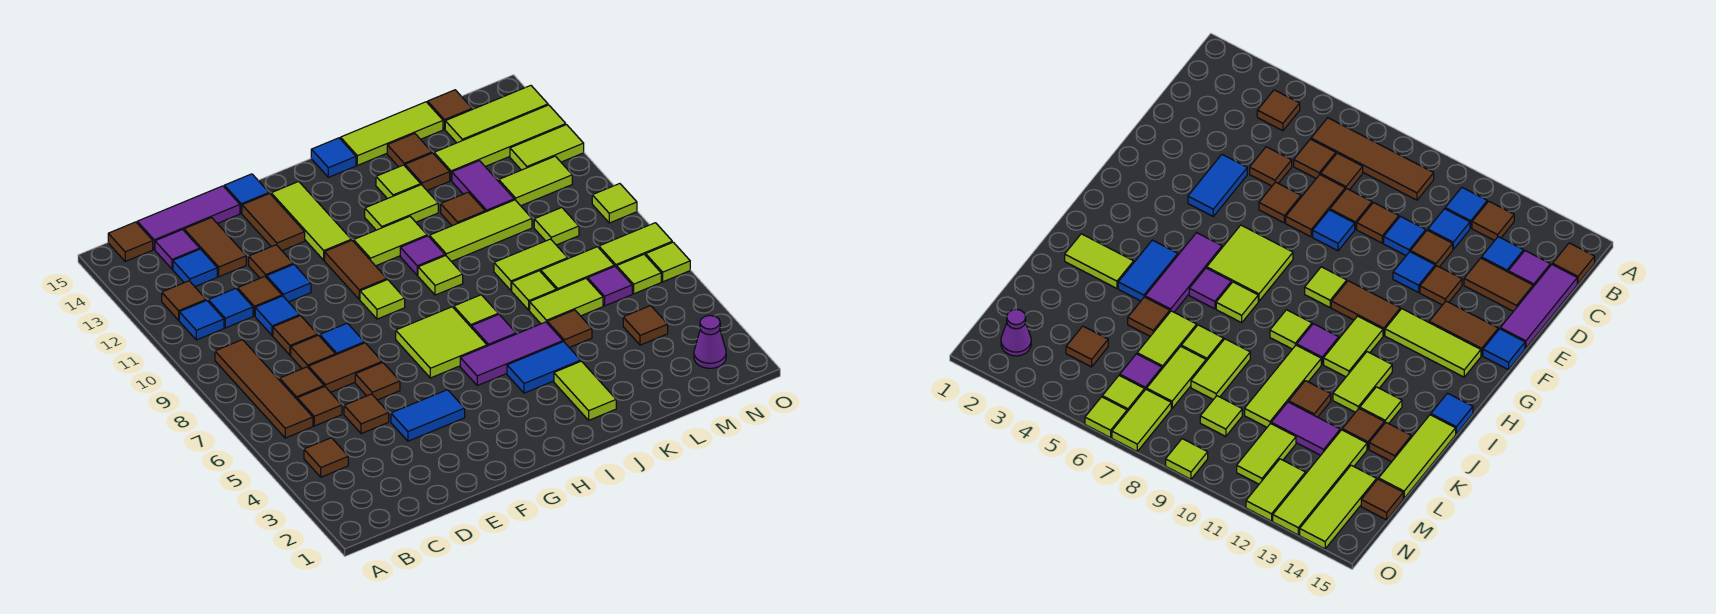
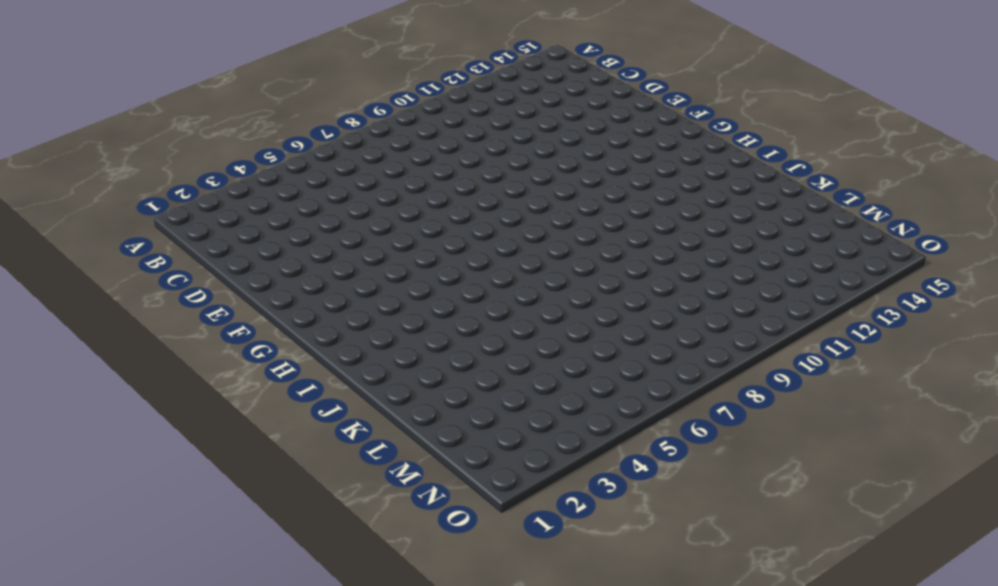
none -> brown 1x1 tile [304,438,348,477]
none -> brown 1x4 tile [215,340,313,438]
none -> blue 1x1 tile [179,301,224,340]
none -> brown 1x1 tile [162,281,206,320]

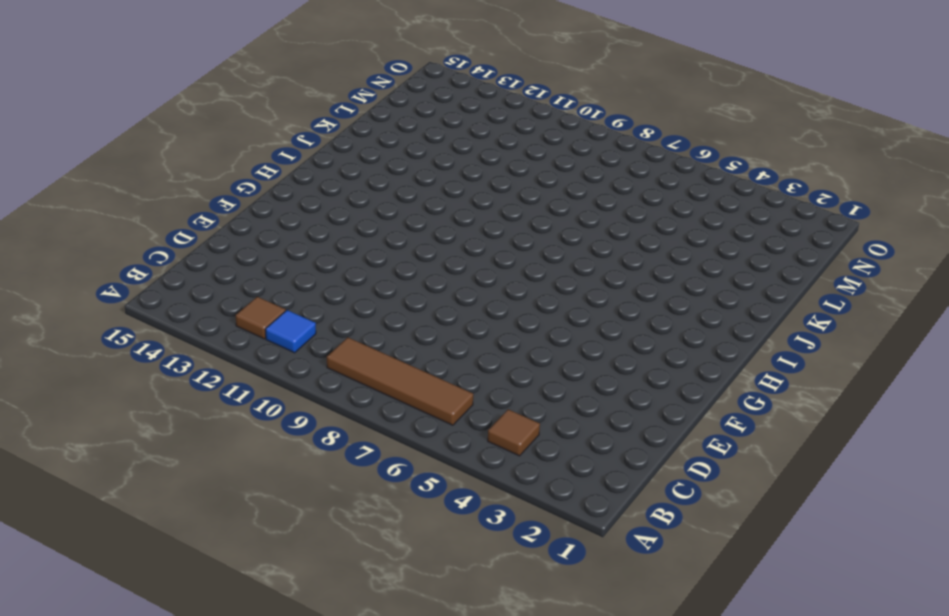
none -> brown 1x1 tile [108,222,153,261]
none -> brown 1x1 tile [297,387,342,426]
none -> brown 1x1 tile [280,367,324,399]
none -> blue 1x1 tile [208,289,253,328]

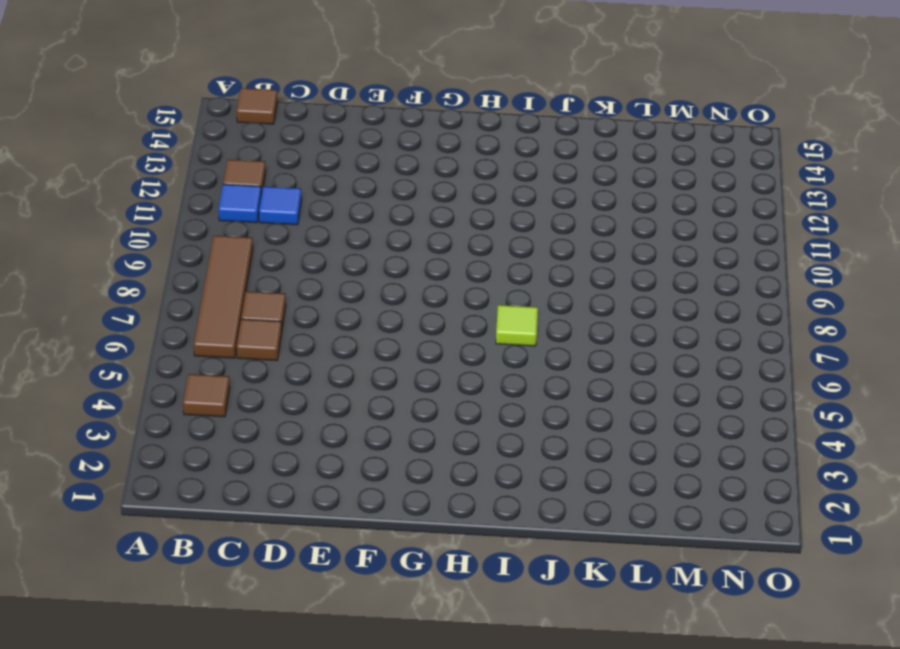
none -> blue 1x1 tile [173,249,217,287]
none -> purple 1x1 tile [155,230,200,269]
none -> purple 1x3 tile [137,186,240,249]
none -> brown 1x1 tile [344,394,389,434]

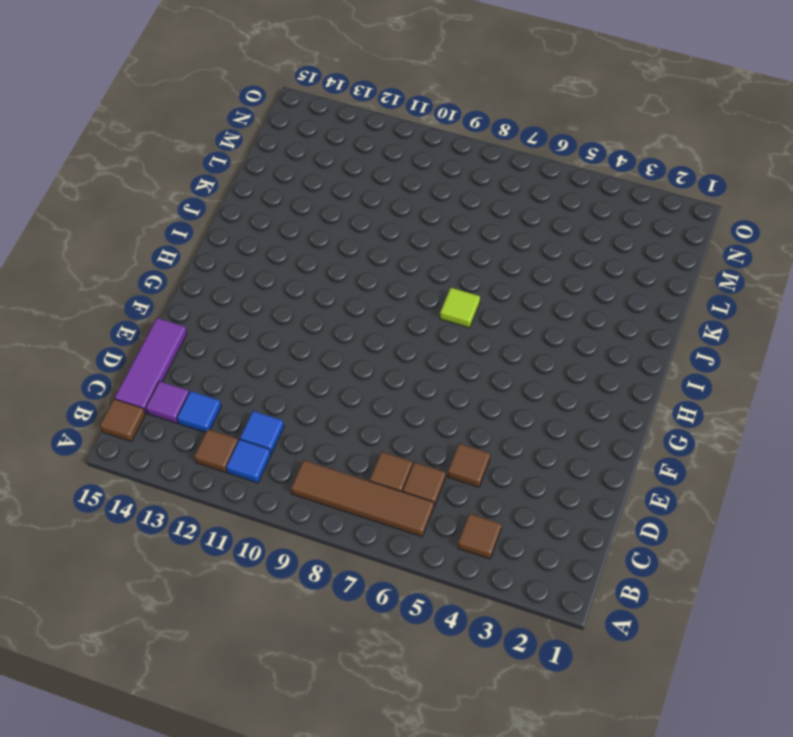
none -> brown 1x2 tile [309,343,382,392]
none -> brown 1x1 tile [291,335,335,369]
none -> brown 1x1 tile [273,316,318,355]
none -> blue 1x1 tile [255,296,300,336]

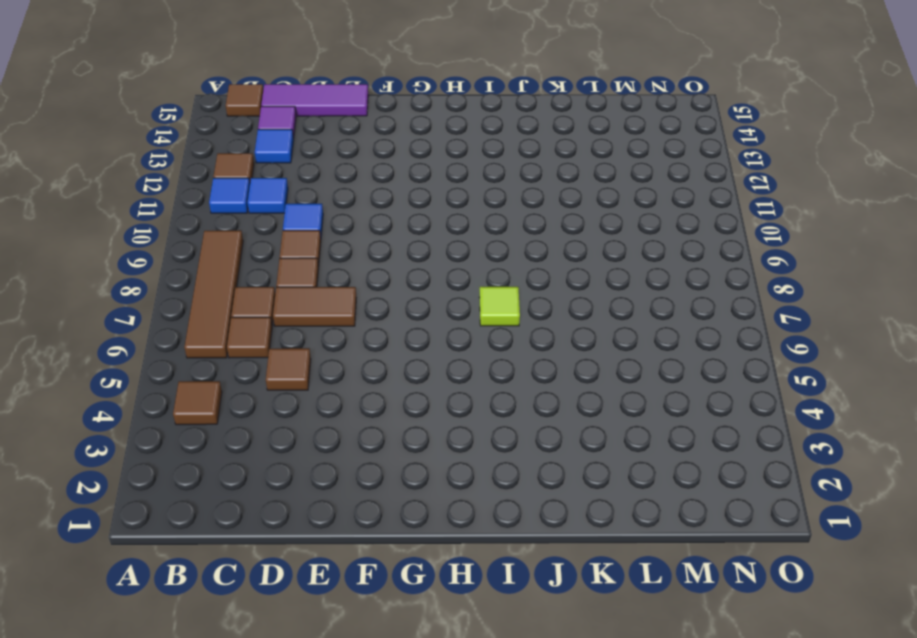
none -> brown 1x1 tile [237,277,282,316]
none -> brown 1x2 tile [184,218,246,277]
none -> blue 1x2 tile [391,390,465,441]
none -> brown 1x1 tile [355,363,400,400]

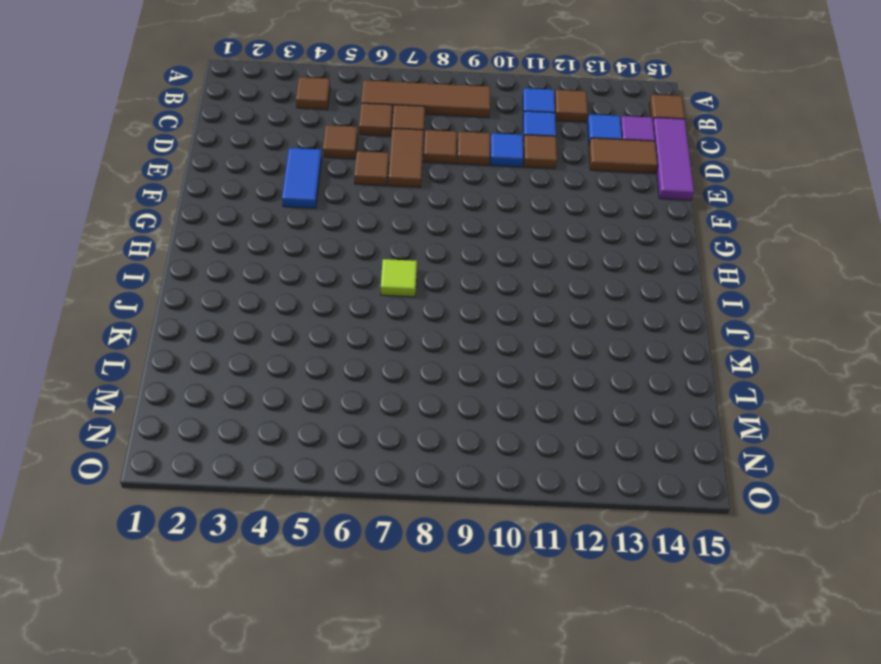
none -> blue 1x1 tile [320,323,364,355]
none -> blue 1x1 tile [266,264,311,302]
none -> brown 1x1 tile [249,245,293,278]
none -> brown 1x2 tile [242,194,305,251]

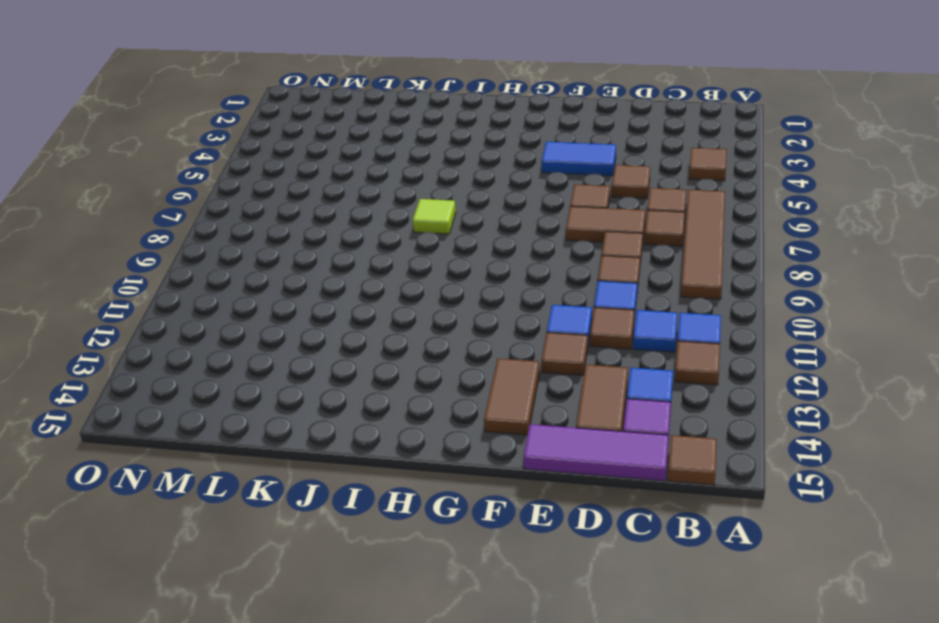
none -> blue 1x1 tile [320,323,364,355]
none -> blue 1x1 tile [224,174,269,213]
none -> lime 2x2 tile [396,307,487,378]
none -> lime 1x1 tile [360,280,405,319]

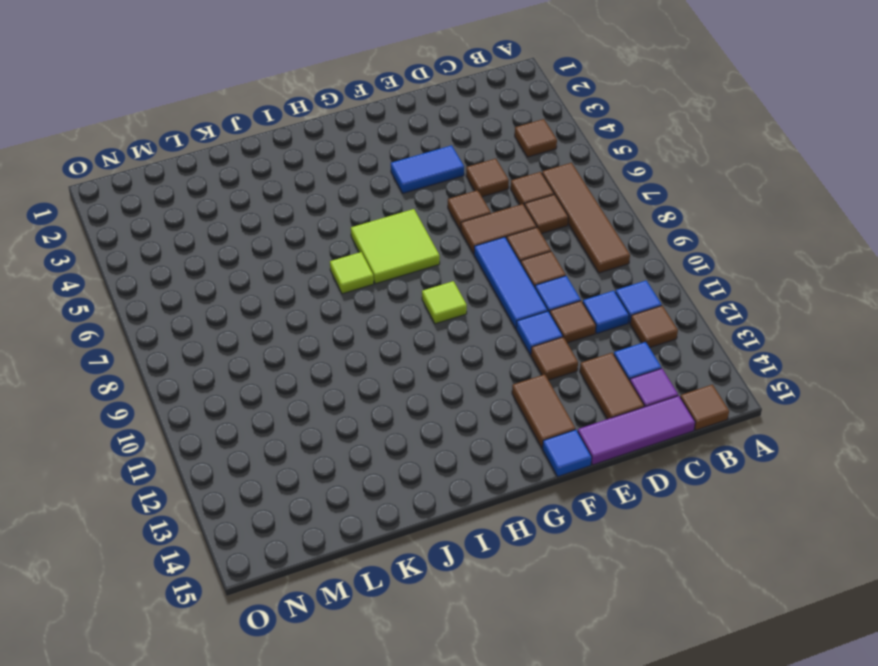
blue 1x3 tile [474,237,548,328] -> blue 1x1 tile [320,323,364,355]
none -> brown 1x2 tile [325,240,387,299]
none -> lime 1x3 tile [271,182,351,260]
none -> purple 1x3 tile [460,322,563,385]
none -> lime 1x2 tile [354,216,427,266]

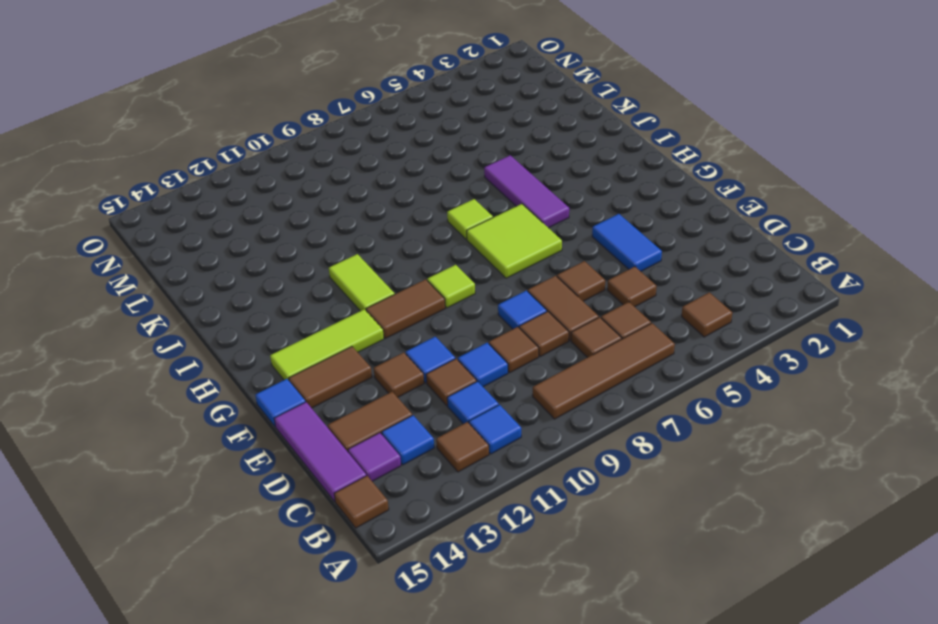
none -> blue 1x2 tile [507,342,581,393]
none -> purple 1x1 tile [471,314,516,346]
none -> lime 1x1 tile [418,256,463,295]
none -> purple 1x1 tile [400,236,445,275]

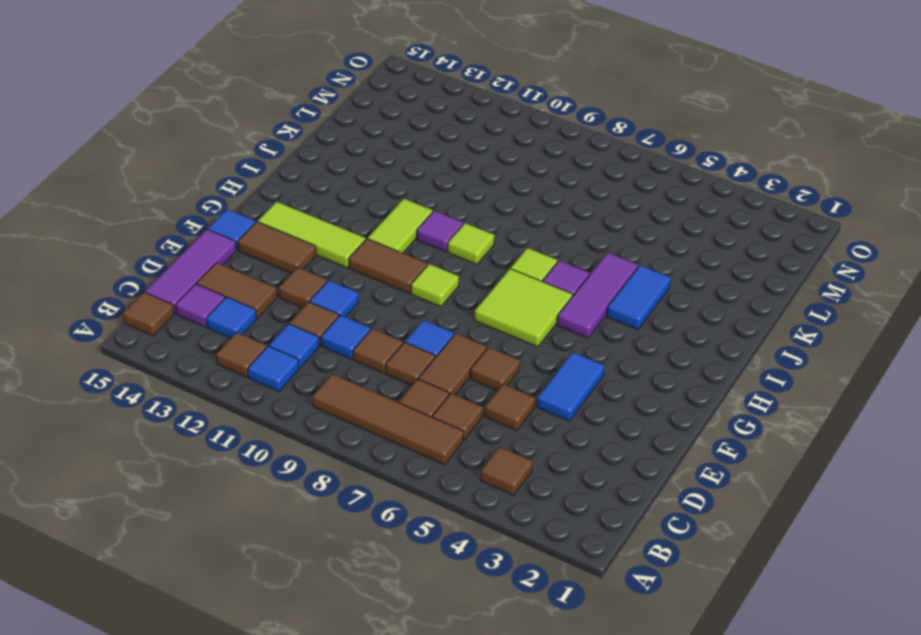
none -> lime 1x2 tile [365,185,438,230]
none -> blue 1x1 tile [311,138,356,177]
none -> lime 1x2 tile [554,361,616,420]
none -> lime 1x3 tile [429,200,532,262]

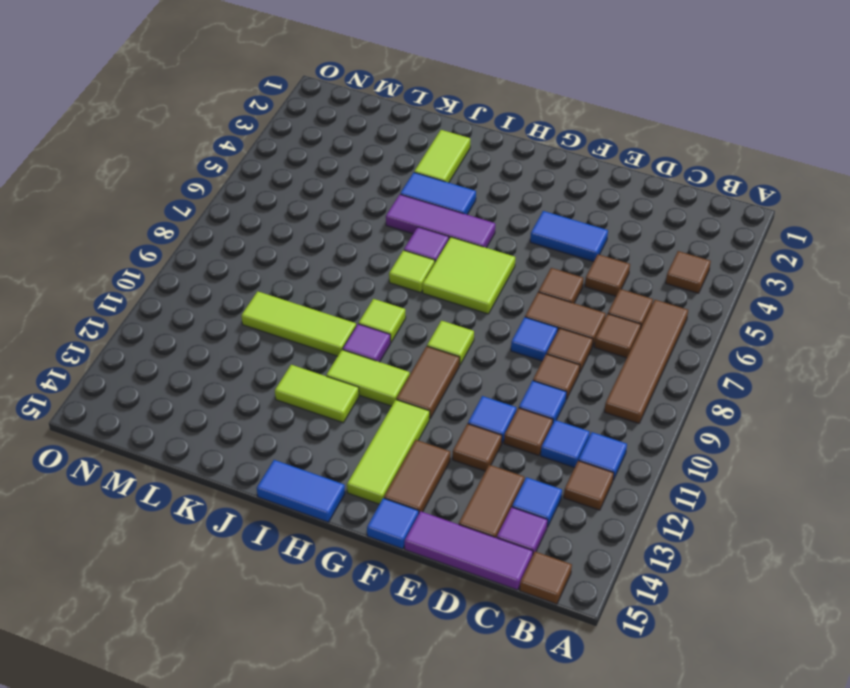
blue 1x2 tile [257,460,345,522] -> blue 1x1 tile [311,138,356,177]
none -> lime 1x1 tile [376,165,421,199]
none -> lime 1x3 tile [341,102,443,165]
none -> brown 1x1 tile [547,310,592,348]
none -> lime 1x2 tile [530,279,603,324]

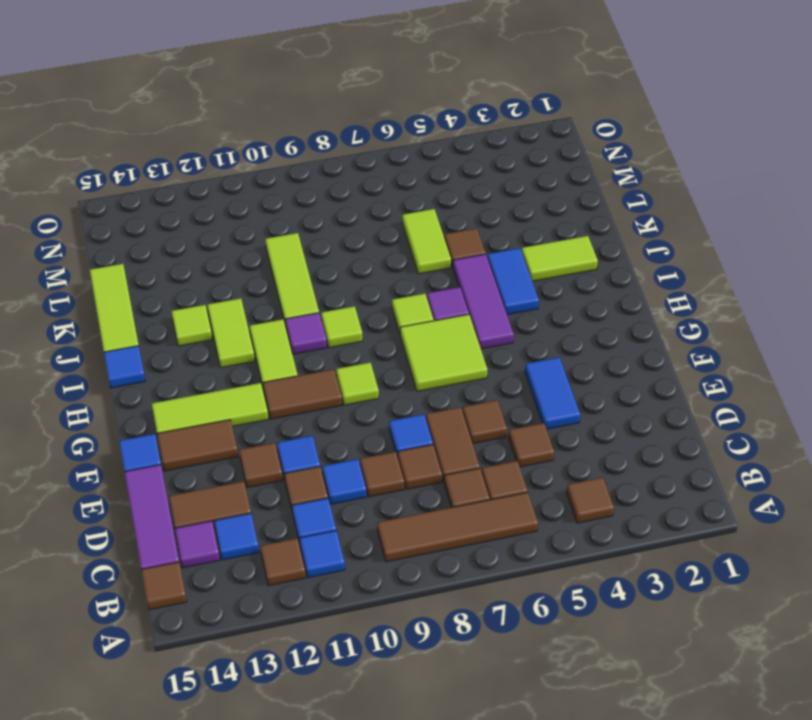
none -> lime 1x1 tile [512,271,556,310]
none -> lime 1x2 tile [494,239,568,291]
none -> brown 1x1 tile [441,192,485,226]
none -> brown 1x1 tile [405,153,450,191]

